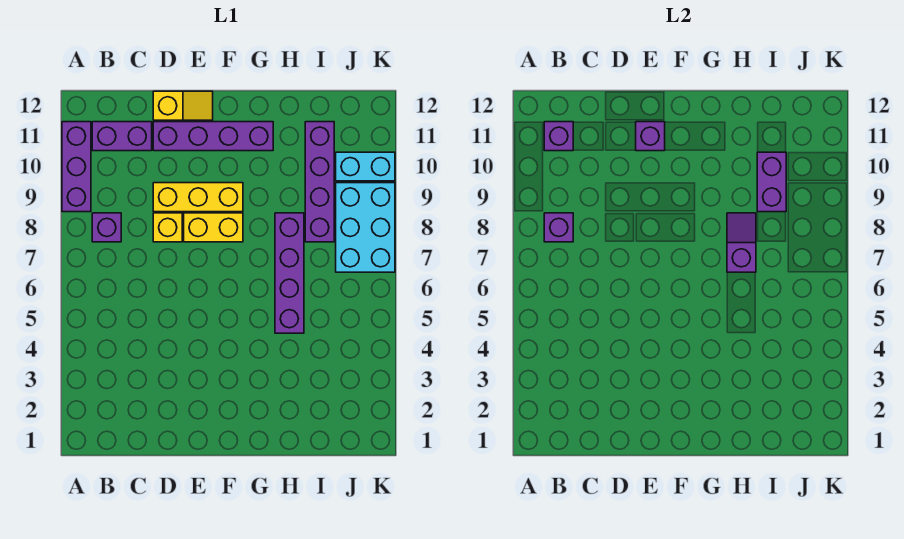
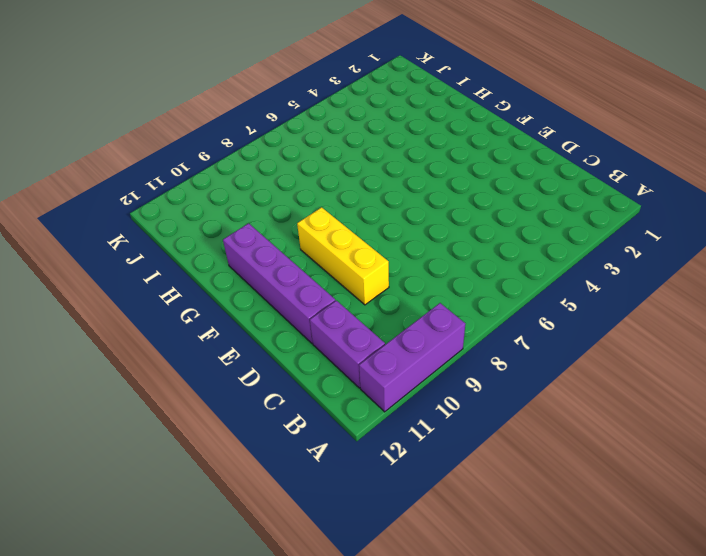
none -> purple 1x1 brick [92,213,121,242]
none -> yellow 1x1 brick [153,213,182,242]
none -> yellow 1x2 slope [153,91,213,120]

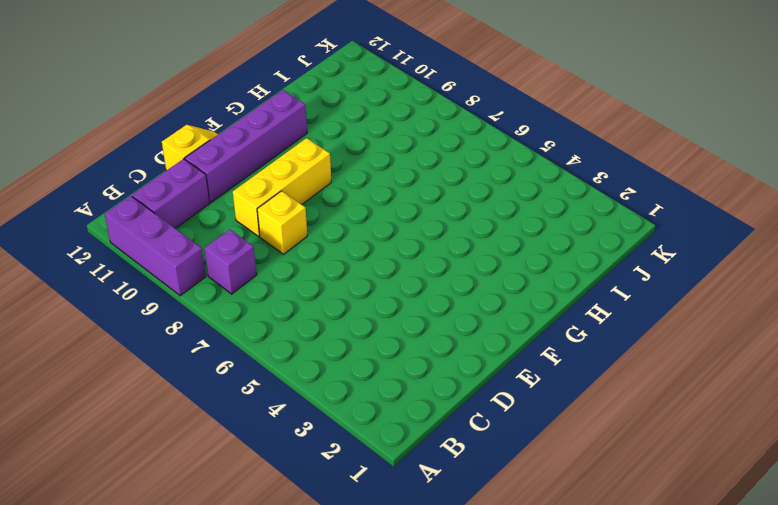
none -> yellow 1x2 brick [184,213,243,242]
none -> purple 1x4 brick [275,213,304,333]
none -> purple 1x4 brick [305,122,334,242]

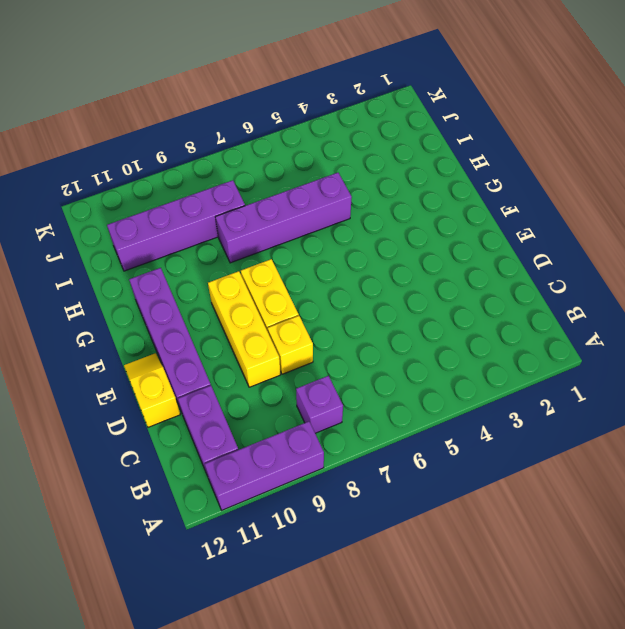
none -> cyan 2x3 brick [336,183,395,272]
none -> cyan 1x2 brick [336,152,395,181]
none -> purple 1x1 brick [544,213,573,242]

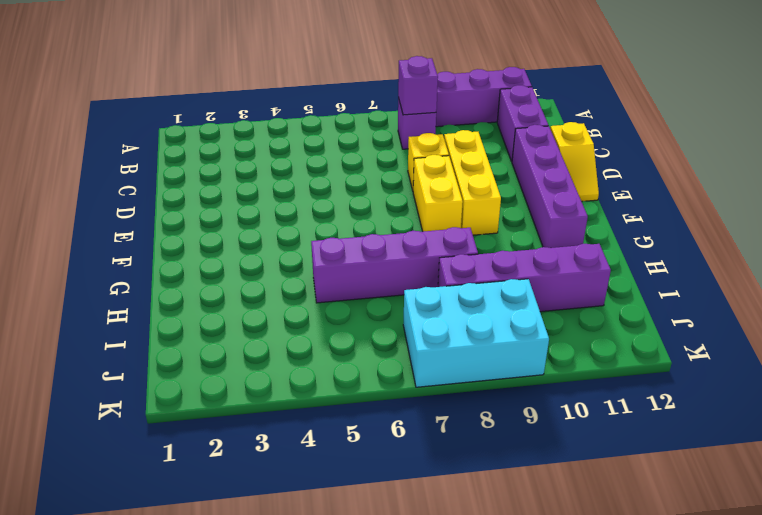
none -> cyan 1x2 brick [336,152,395,181]
none -> purple 1x1 brick [544,122,573,151]
none -> purple 1x1 brick [636,122,665,151]

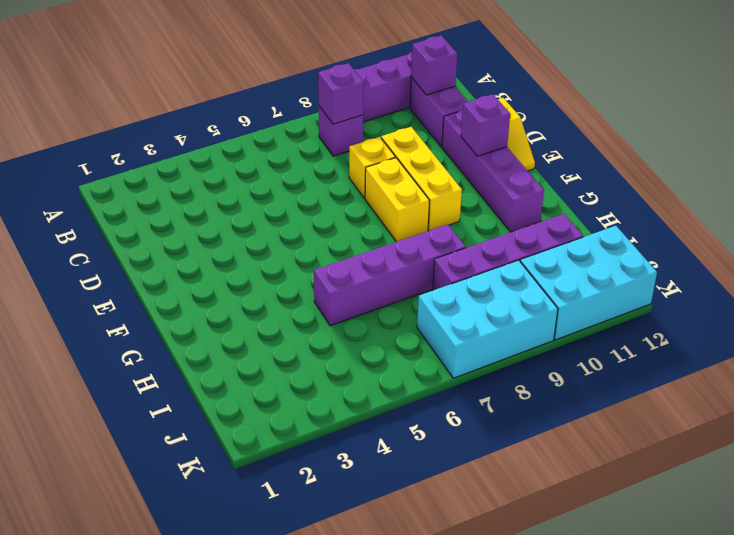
cyan 2x3 brick [520,226,657,340] -> cyan 1x2 brick [336,152,395,181]
none -> purple 1x2 slope [727,213,756,272]
none -> purple 1x2 brick [757,152,786,212]

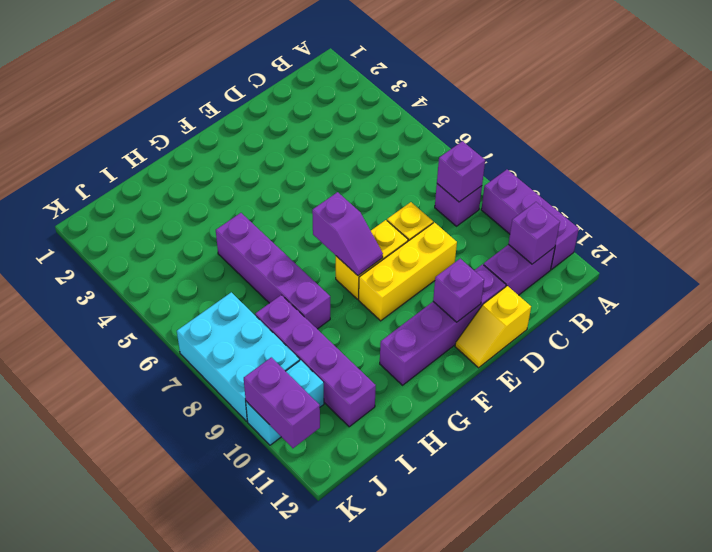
purple 1x2 slope [312,192,383,276] -> purple 1x2 slope moved to [727,213,756,272]
purple 1x2 brick [244,357,320,448] -> purple 1x2 brick moved to [757,152,786,212]

